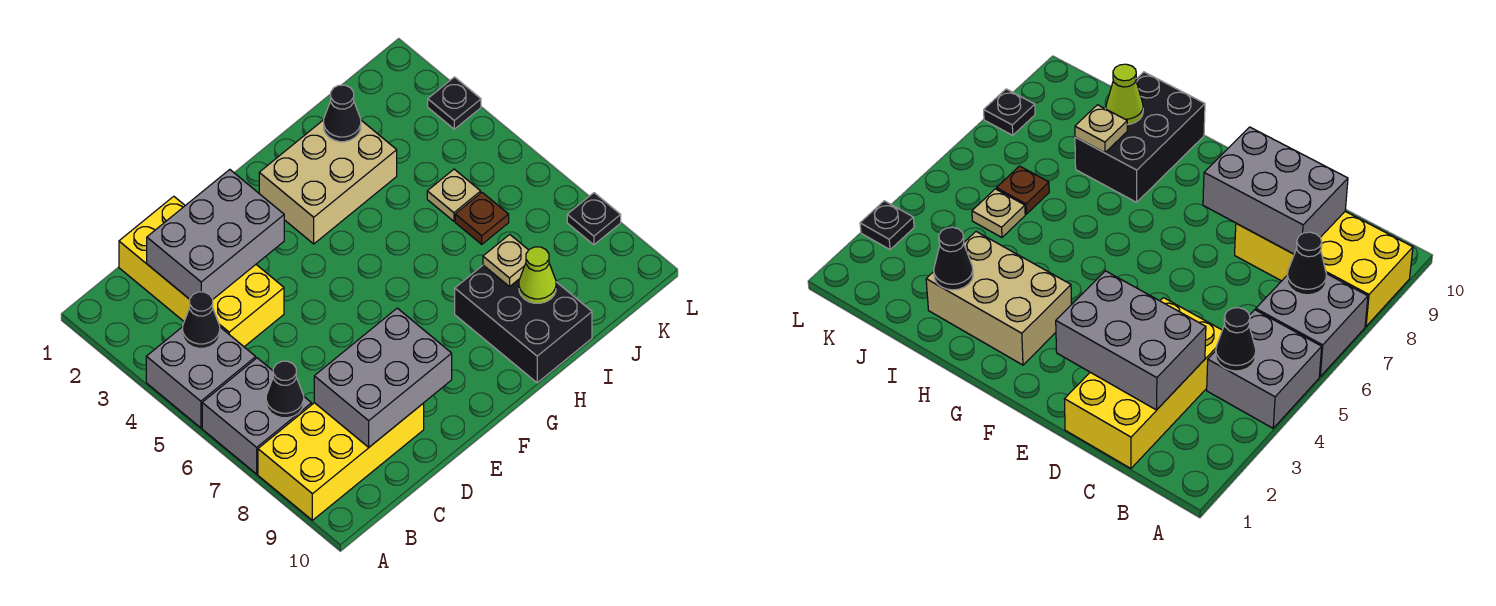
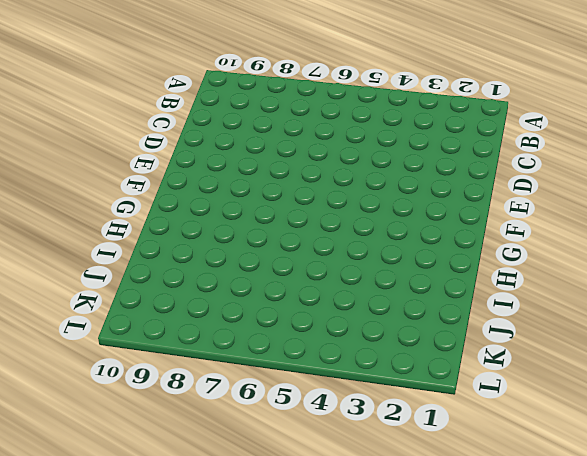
none -> grey 2x2 brick [146,327,256,428]
none -> grey 2x2 brick [202,358,312,474]
none -> yellow 2x4 brick [258,403,424,520]

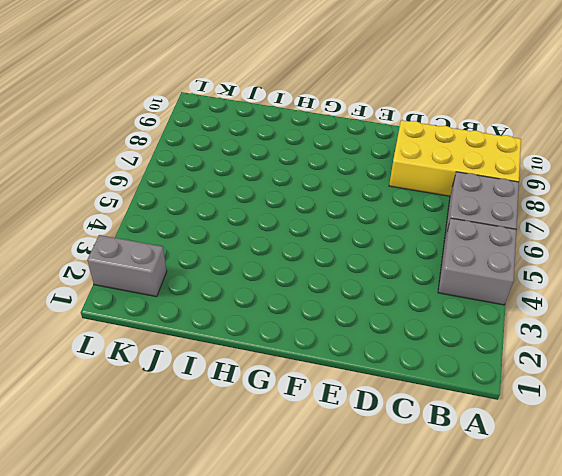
grey 1x2 brick [87,235,167,297] -> none
none -> yellow 2x4 brick [119,196,284,347]
none -> tan 2x3 brick [259,120,397,244]
none -> black 2x3 brick [455,265,592,383]

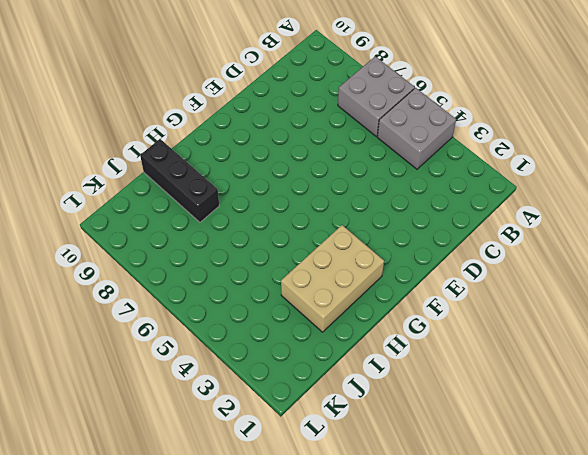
black 1x3 brick [140,139,219,222] -> black 2x3 brick [455,265,592,383]
none -> yellow 2x4 brick [258,403,424,520]
none -> yellow 2x4 brick [119,196,284,347]
none -> tan 1x1 plate [427,169,481,221]

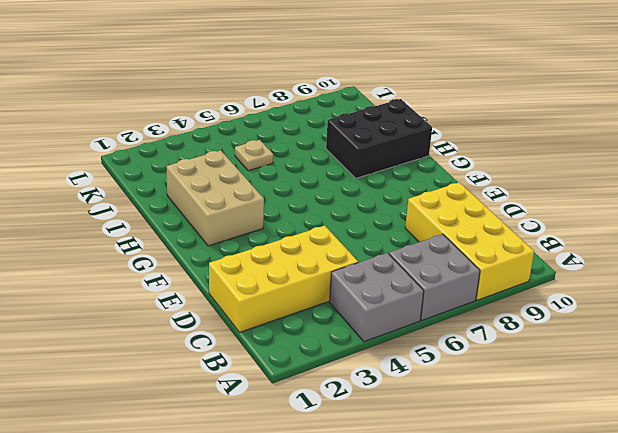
none -> brown 1x1 plate [455,193,509,244]
none -> black 1x1 plate [428,77,481,129]
none -> black 1x1 plate [567,193,621,245]

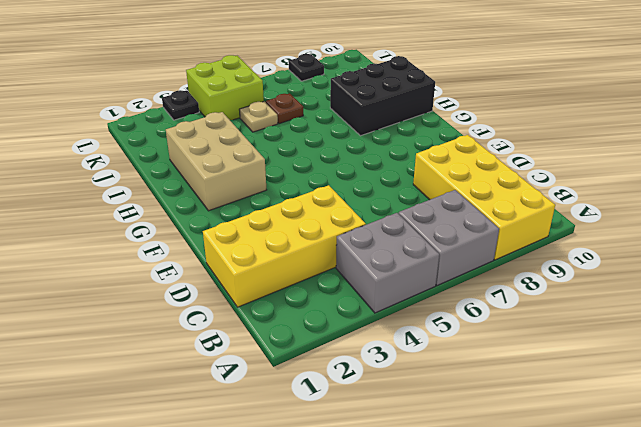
lime 2x2 brick [186,55,264,120] -> none
none -> black 1x1 cone [183,292,220,348]
none -> black 1x1 cone [266,361,304,418]
none -> grey 2x3 brick [147,170,284,299]

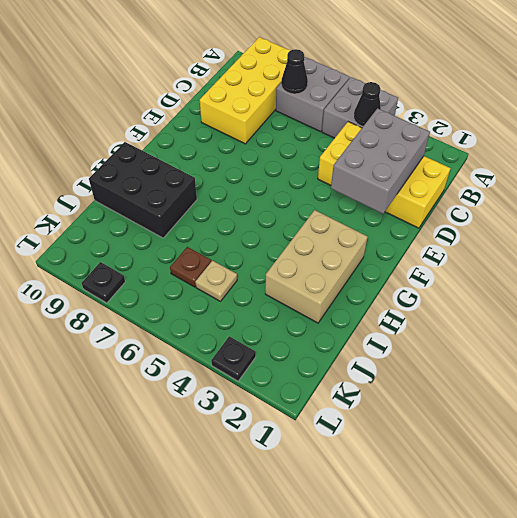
none -> grey 2x3 brick [314,308,452,447]
none -> black 1x1 cone [324,85,361,142]
none -> tan 1x1 plate [483,234,528,287]

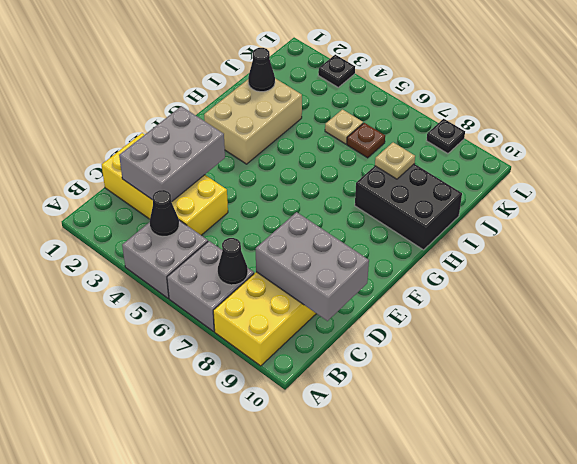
grey 2x3 brick [256,212,369,321] -> grey 2x3 brick turned to [314,308,452,447]
none -> lime 1x1 cone [519,247,556,303]

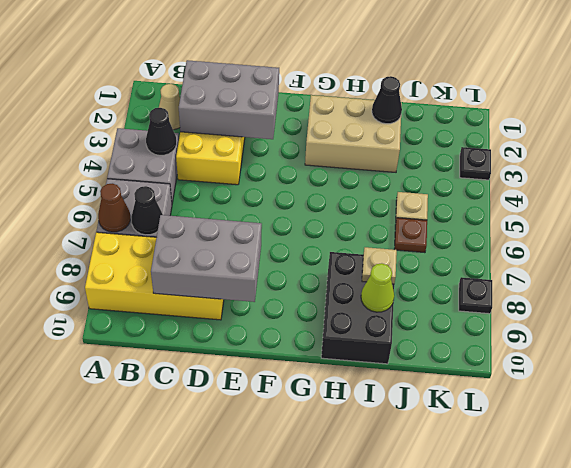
brown 1x1 cone [98,183,130,232] -> none
tan 1x1 cone [159,84,180,130] -> none

